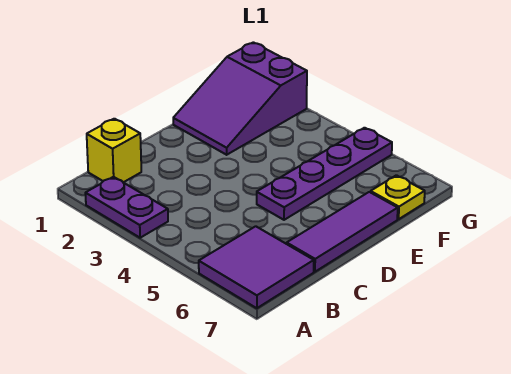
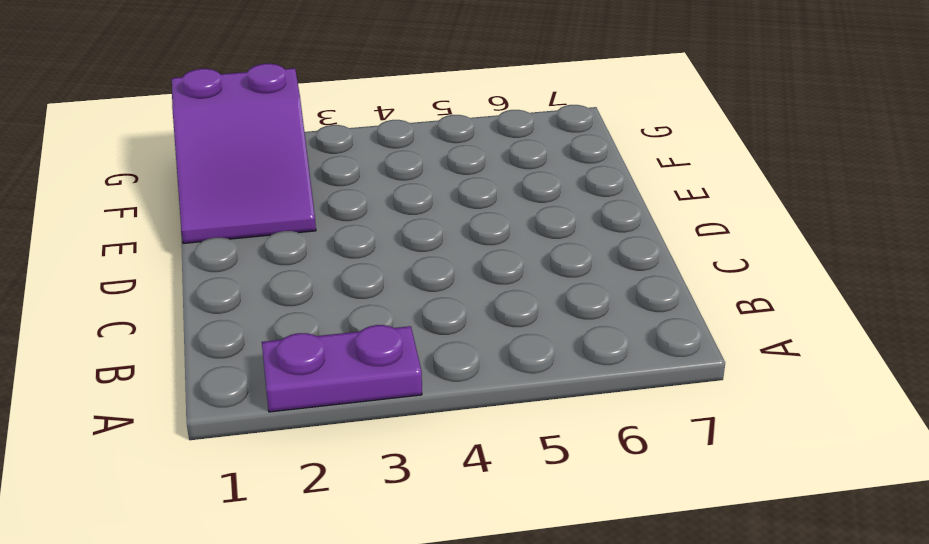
none -> purple 2x2 tile [199,226,314,308]
none -> yellow 1x1 brick [87,119,141,182]

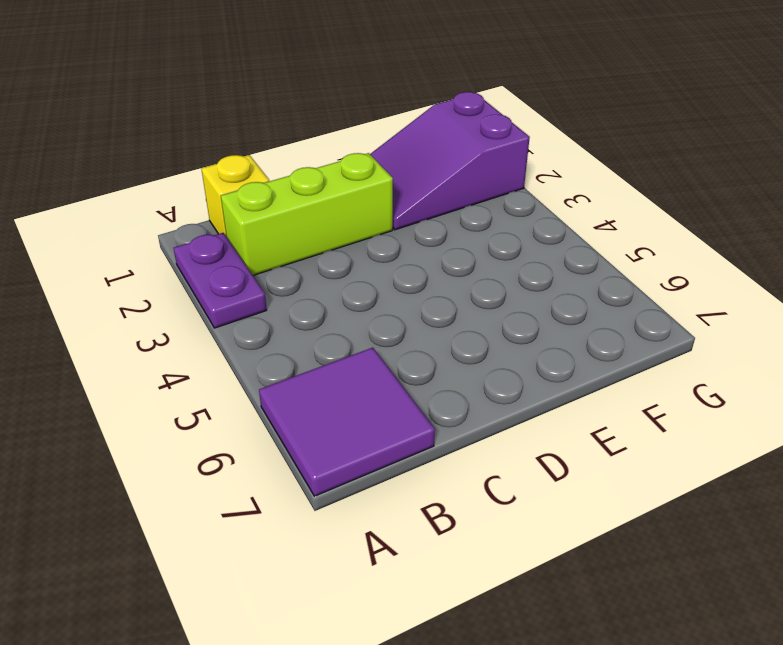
lime 1x3 brick [221,153,393,275] -> none
none -> purple 1x3 tile [287,192,398,272]
none -> purple 1x4 plate [257,128,392,220]

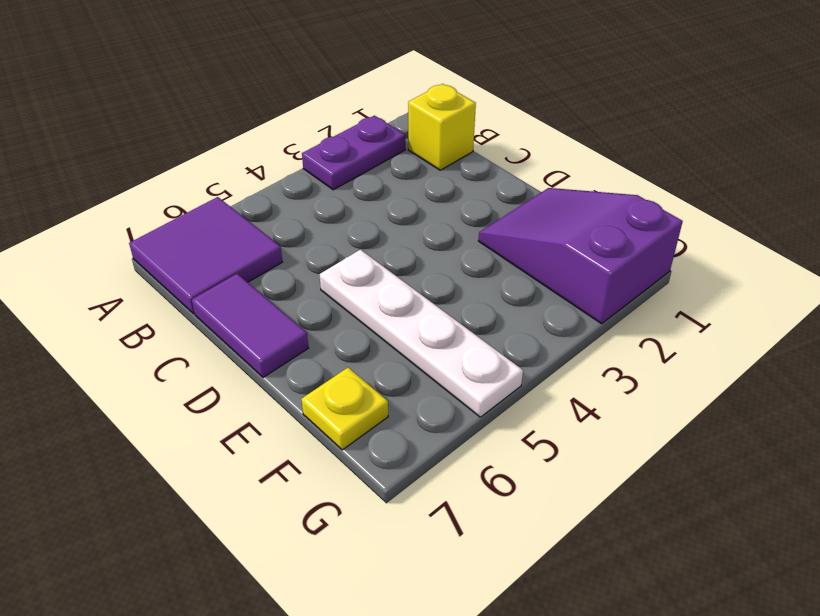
purple 1x2 tile [192,274,308,377] -> purple 1x3 tile [287,192,398,272]
white 1x4 plate [320,250,523,417] -> purple 1x4 plate [257,128,392,220]

